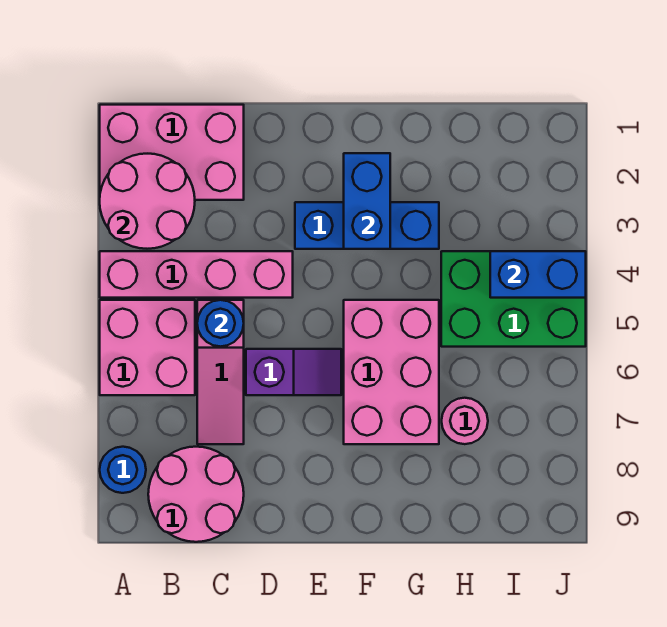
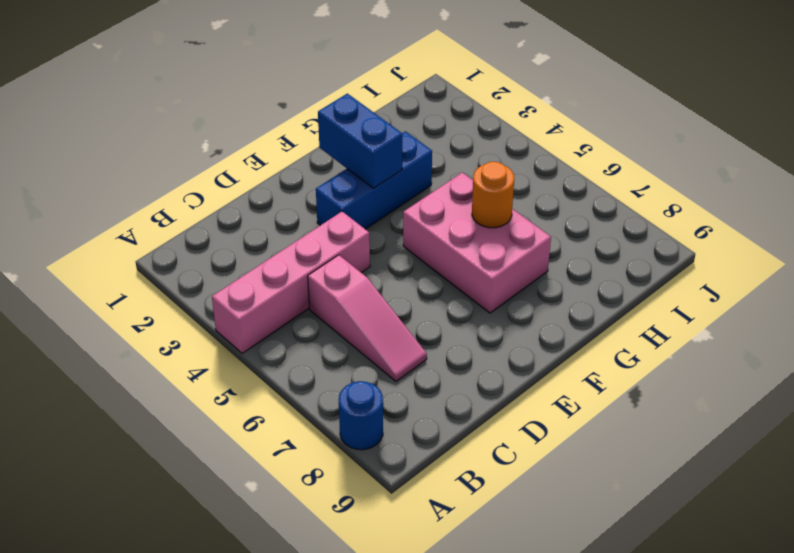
orange 1x1 round brick [472,162,514,228] -> none
none -> pink 2x3 brick [100,105,244,200]
none -> pink 2x2 brick [100,300,195,395]
none -> pink 2x2 round brick [148,447,244,542]

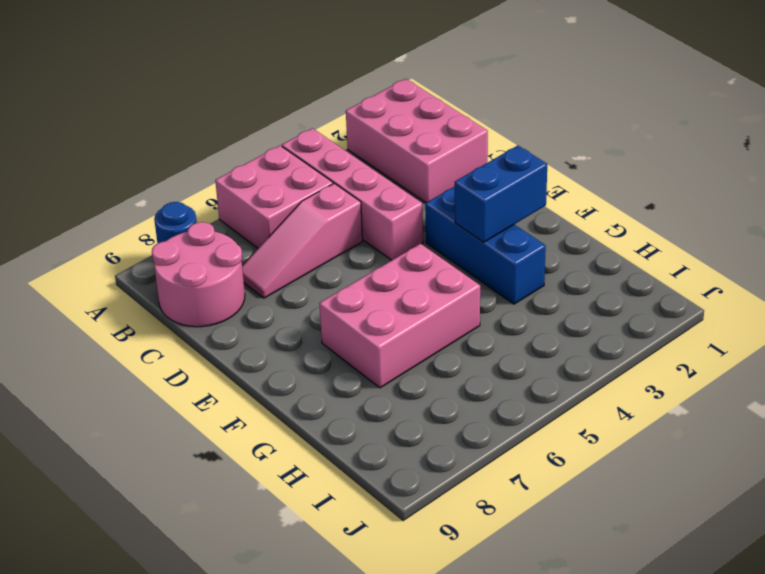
none -> purple 1x2 slope [246,349,341,395]
none -> green 2x3 brick [441,251,586,347]
none -> pink 1x1 round brick [442,398,488,444]

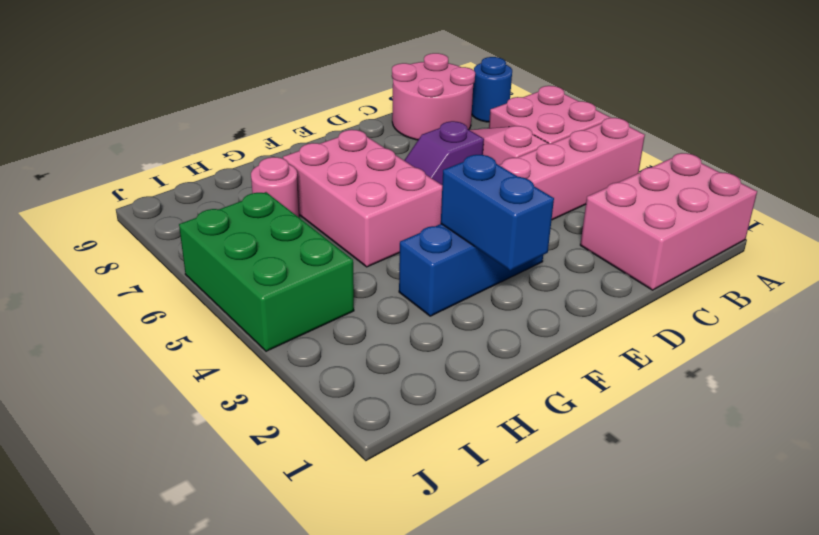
green 2x3 brick [179,192,354,351] -> green 2x3 brick turned to [441,251,586,347]
none -> pink 2x2 round brick [100,154,195,249]
none -> blue 1x1 round brick [197,300,244,347]
none -> blue 1x2 brick [490,251,586,298]

